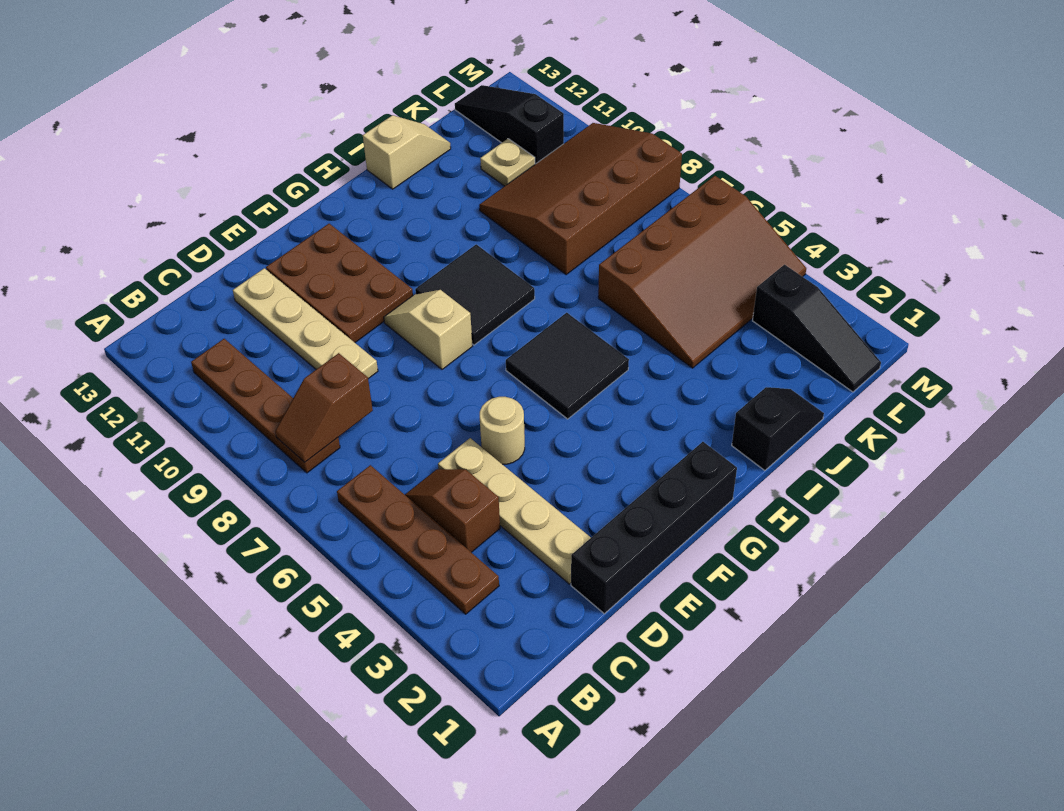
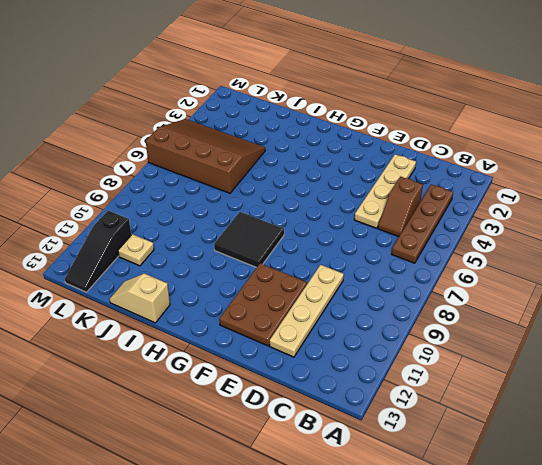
none -> brown 1x4 plate [191,339,340,473]
none -> black 1x4 brick [571,442,737,614]
none -> tan 1x1 round brick [480,397,525,464]

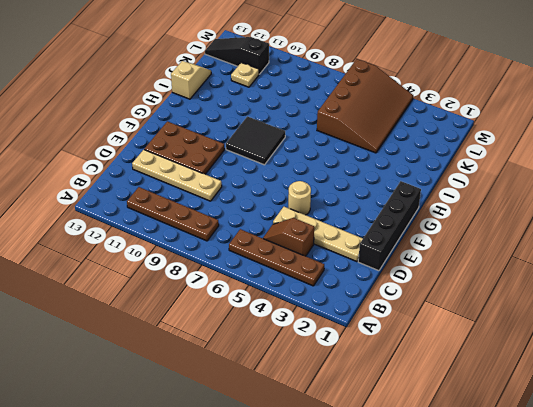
none -> tan 1x2 slope [384,290,473,369]
none -> black 2x2 tile [506,313,629,419]
none -> black 1x2 slope [732,387,824,470]

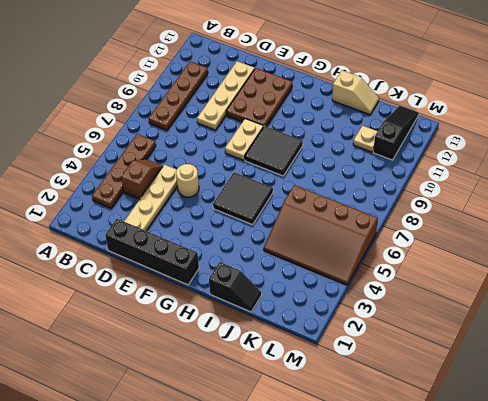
tan 1x2 plate [225,119,263,160] -> tan 1x2 slope [384,290,473,369]
none -> brown 3x4 slope [479,123,682,274]
none -> black 1x3 slope [753,265,881,392]
none -> brown 1x2 slope [275,353,373,462]

